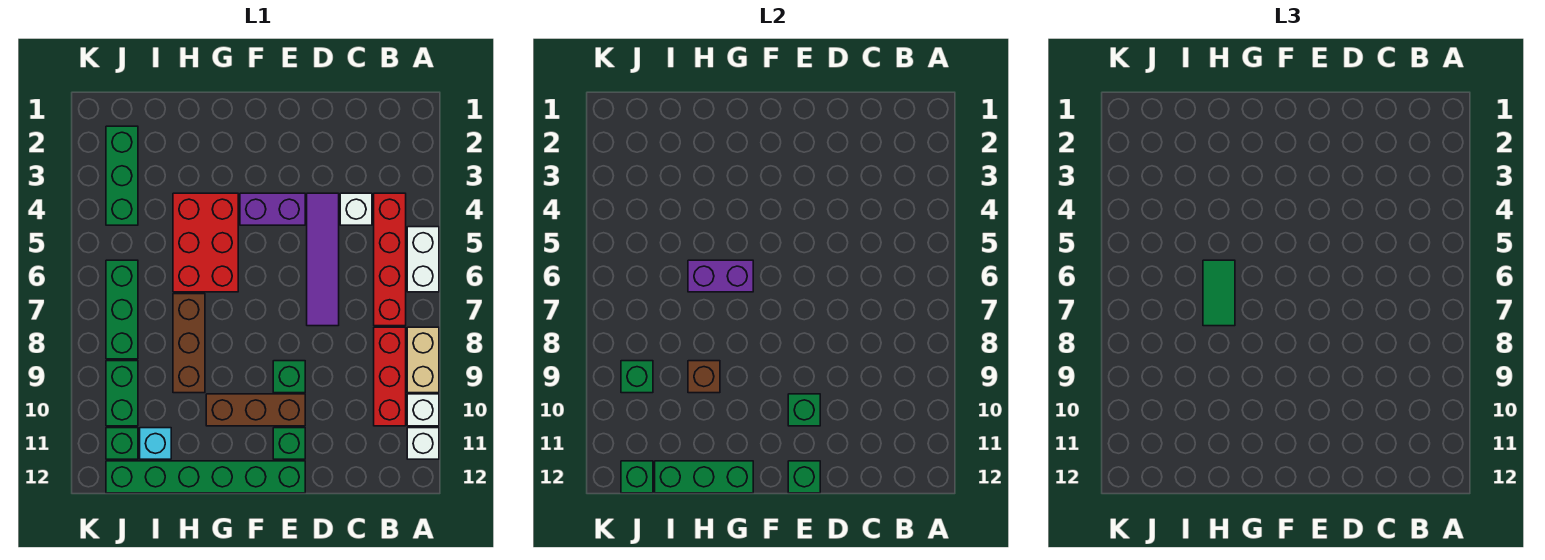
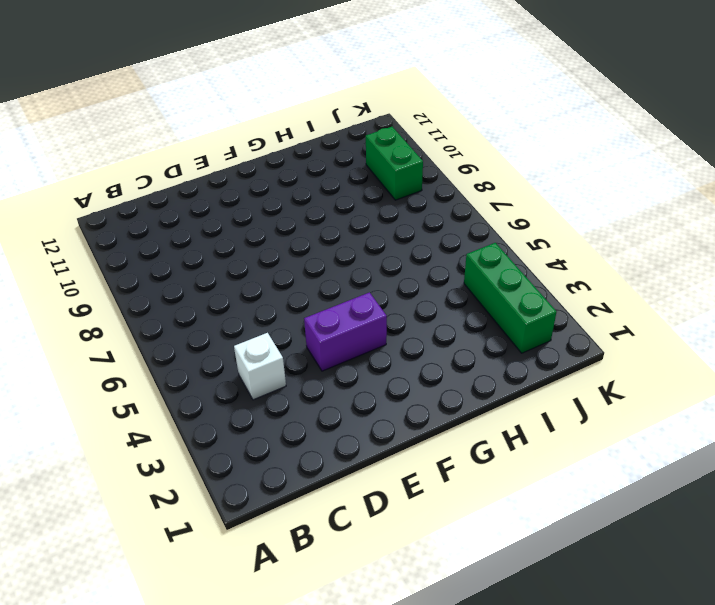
none -> white 1x2 brick [407,227,439,292]
none -> tan 1x2 brick [407,327,439,393]
none -> white 1x1 brick [407,394,439,426]

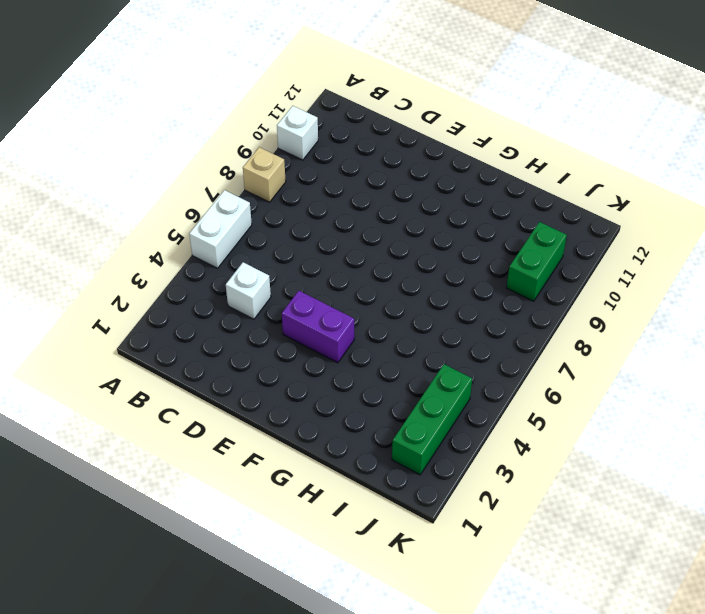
tan 1x1 brick [243,147,286,202] -> tan 1x2 brick [407,327,439,393]
none -> white 1x1 brick [407,428,439,459]
none -> red 1x4 brick [374,193,406,326]
none -> red 1x3 brick [374,327,406,426]

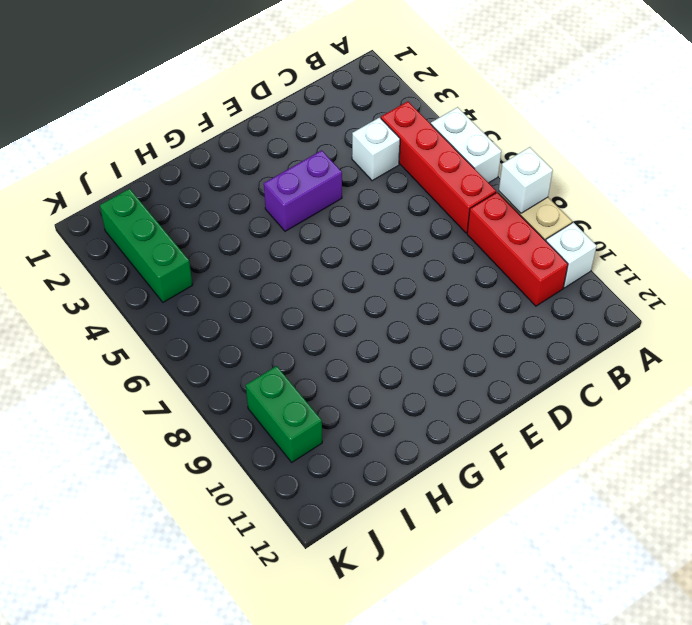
white 1x1 brick [499,147,553,213] -> white 1x1 brick moved to [407,428,439,459]
none -> purple 1x4 tile [307,193,339,326]
none -> green 1x1 brick [273,361,305,393]
none -> brown 1x3 brick [206,394,305,426]

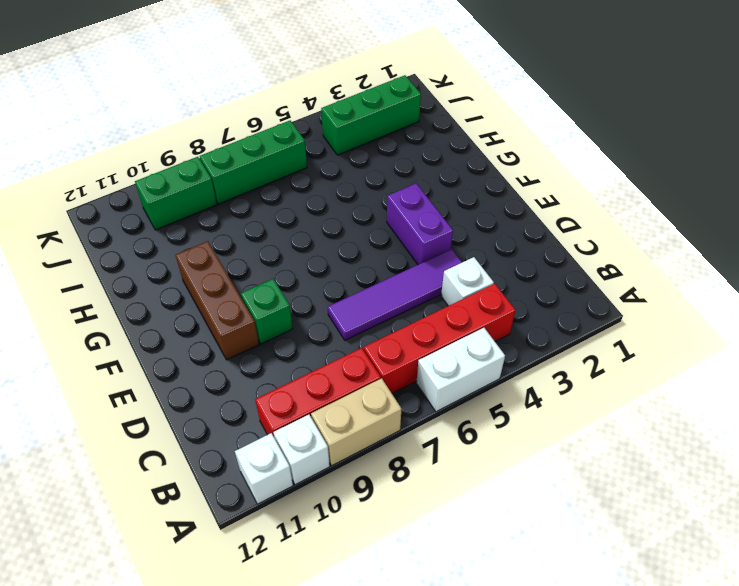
none -> green 1x1 brick [273,428,305,459]
none -> green 1x6 brick [106,461,305,493]
none -> red 2x3 brick [173,193,238,292]

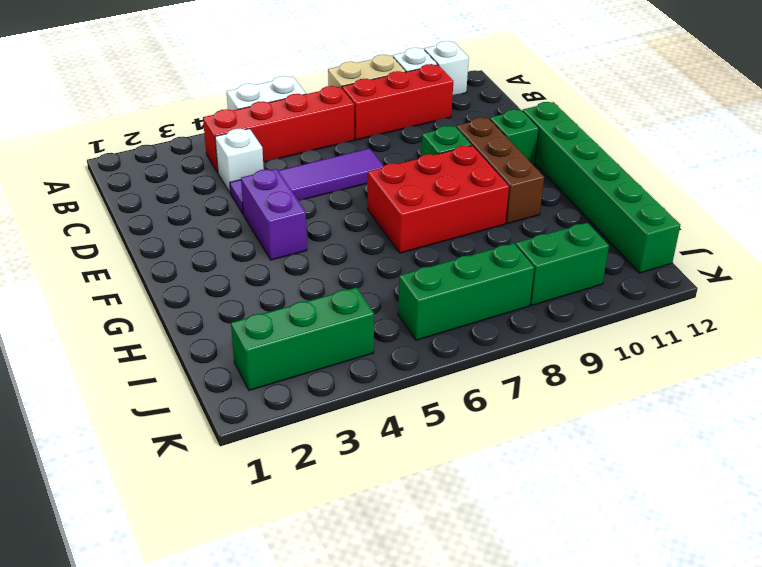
red 2x3 brick [368,145,509,253] -> red 2x3 brick moved to [173,193,238,292]
none -> brown 1x3 brick [173,294,205,393]
none -> cyan 1x1 brick [140,428,171,459]
none -> green 1x1 brick [106,428,138,459]

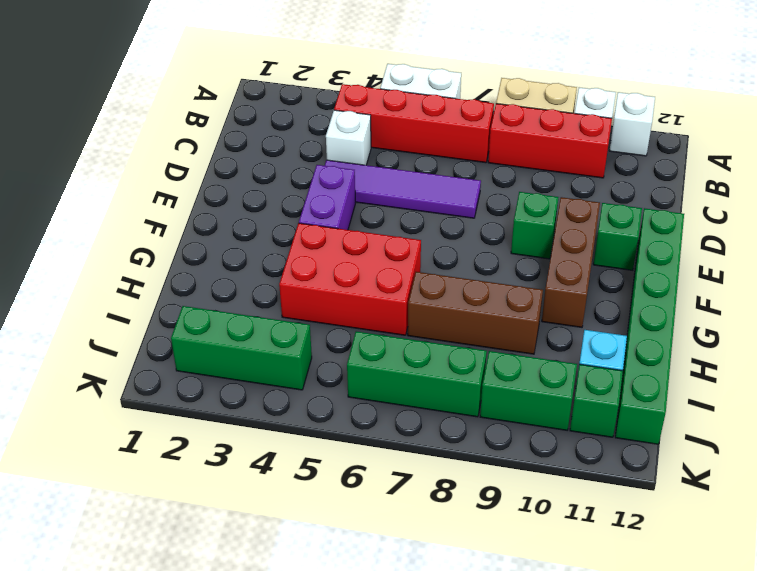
none -> green 1x1 brick [788,394,820,426]
none -> green 1x1 brick [788,461,820,493]
none -> purple 1x2 brick [688,260,753,292]

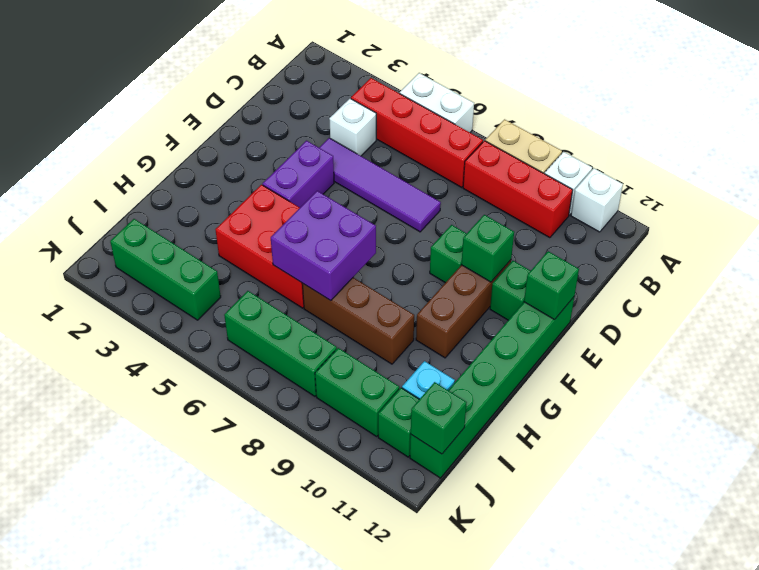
purple 2x2 brick [271,191,376,301] -> purple 1x2 brick [688,260,753,292]
none -> green 1x3 brick [655,461,753,493]
none -> brown 1x1 brick [688,361,720,393]
none -> green 1x1 brick [621,361,653,393]

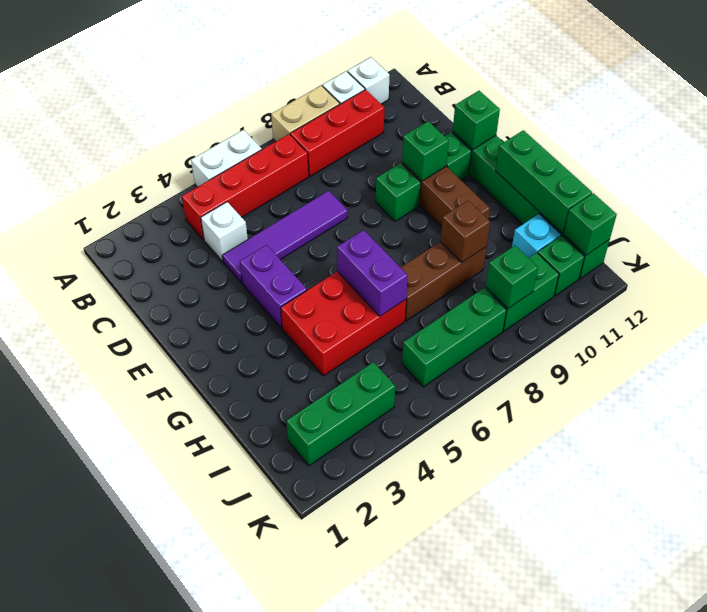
none -> green 1x2 tile [1203,260,1235,326]

